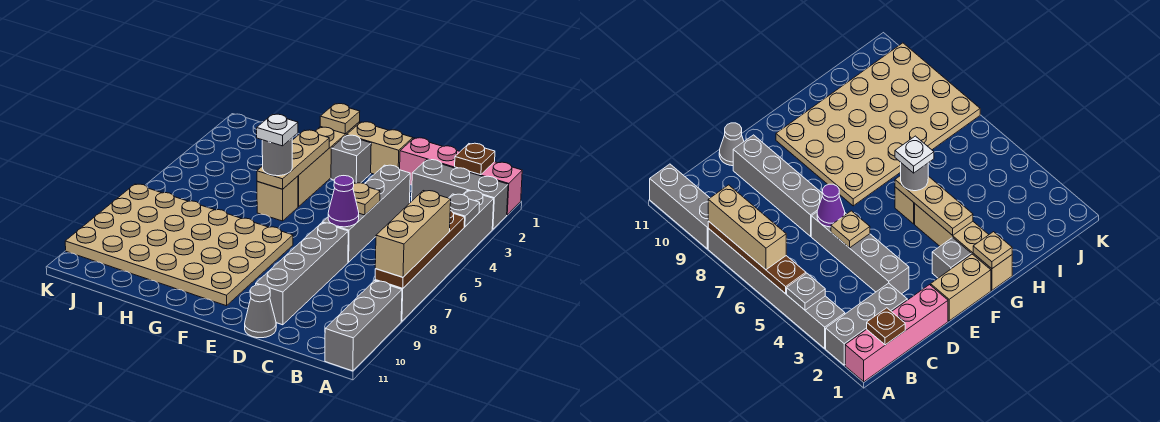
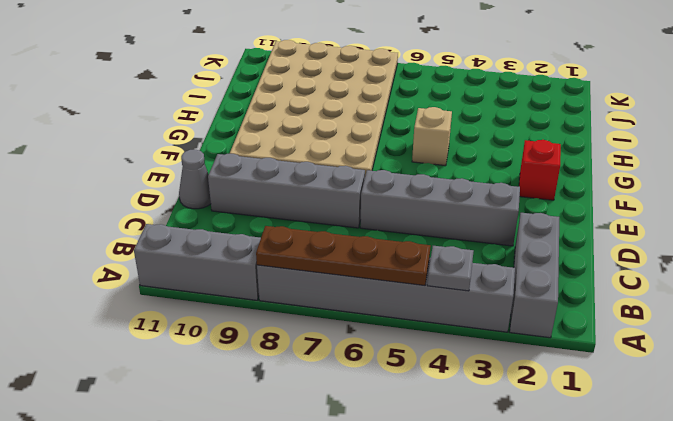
red 1x1 brick [519,140,561,200] -> grey 1x1 brick [331,135,371,183]
none -> pink 1x4 brick [400,138,522,215]
none -> tan 1x2 brick [347,122,413,174]
none -> tan 1x4 brick [298,122,360,207]

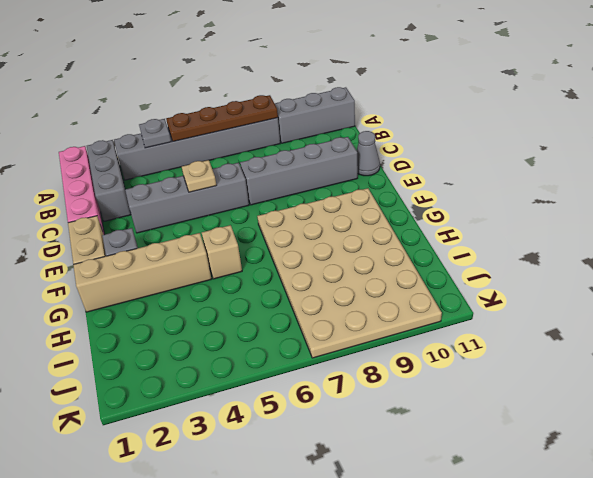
none -> brown 1x1 plate [455,143,495,175]
none -> purple 1x1 cone [328,176,359,227]
none -> tan 1x1 plate [320,104,360,134]

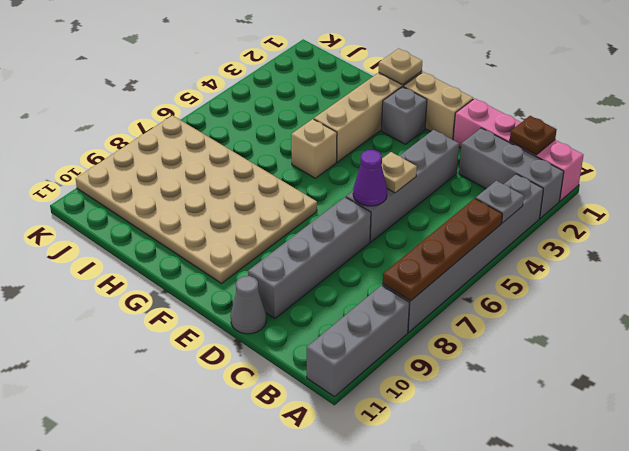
none -> tan 1x3 plate [257,130,329,189]
none -> tan 1x3 brick [375,191,451,277]
none -> grey 1x1 round brick [262,138,292,176]

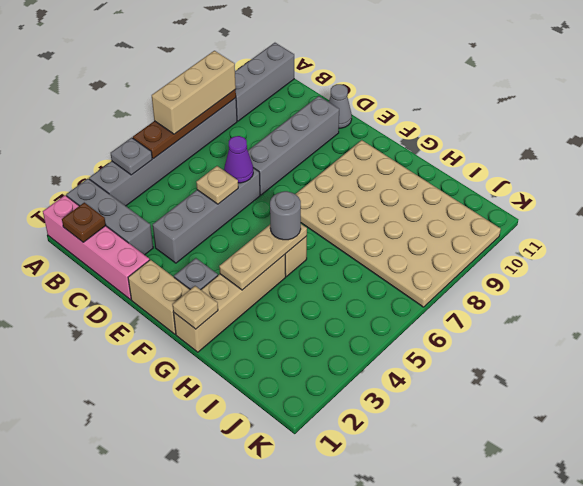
none -> white 1x1 plate [257,114,298,146]

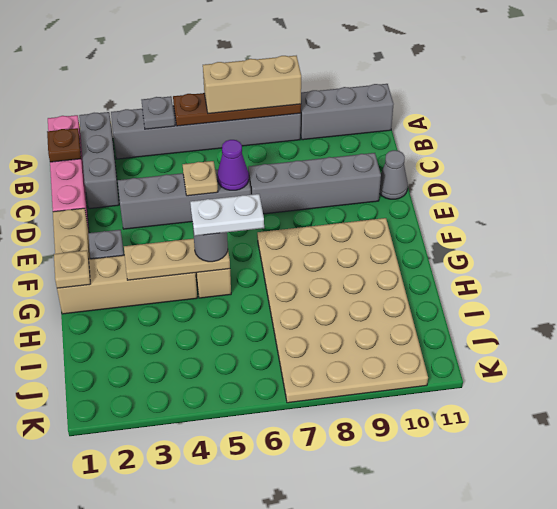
white 1x2 plate [190,194,264,236] -> white 1x1 plate [257,114,298,146]

